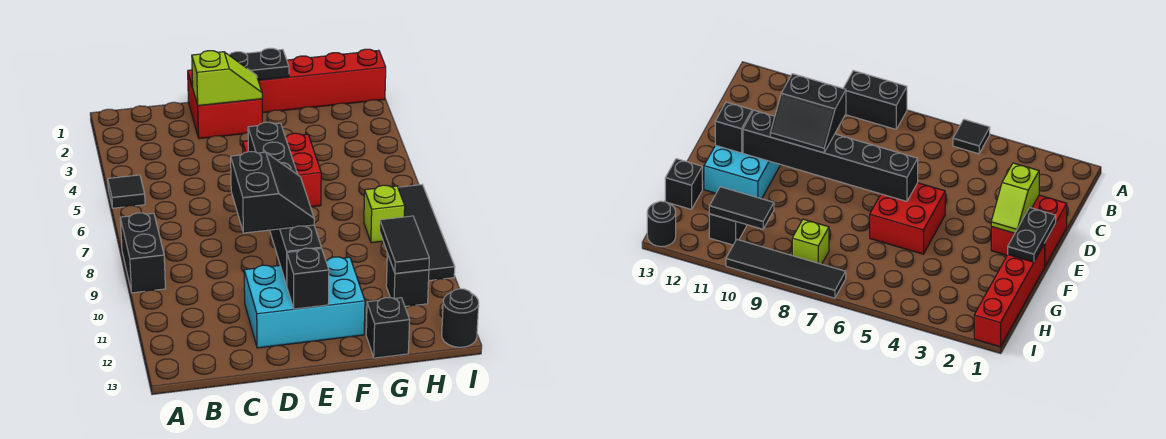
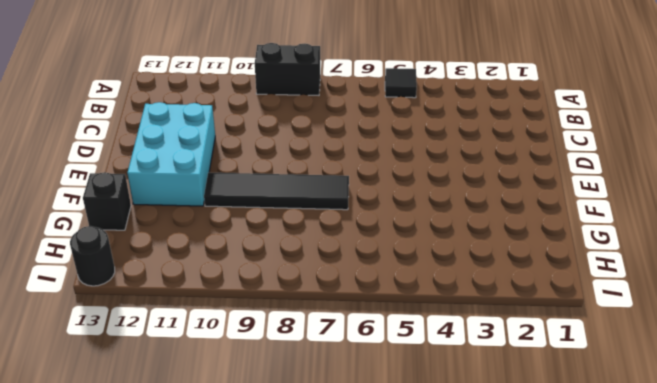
black 1x4 tile [204,173,349,210] -> black 1x4 tile moved to [398,185,455,281]
none -> red 2x2 brick [188,70,262,139]
none -> red 2x2 brick [243,133,321,207]
none -> red 1x4 brick [259,49,386,113]

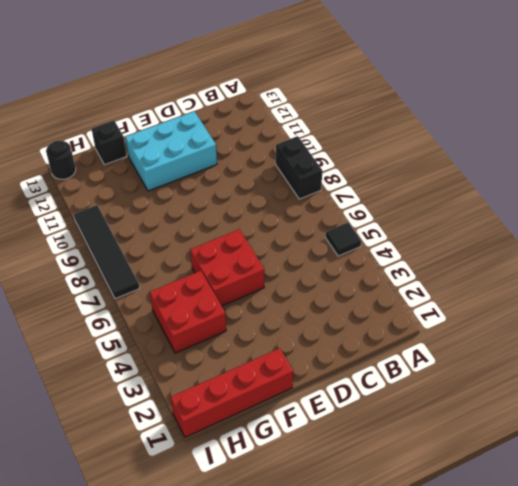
red 2x2 brick [150,271,226,353] -> red 2x2 brick moved to [188,70,262,139]
none -> lime 1x1 brick [364,185,405,243]
none -> black 1x1 brick [386,254,429,306]
none -> lime 1x2 slope [192,51,262,106]

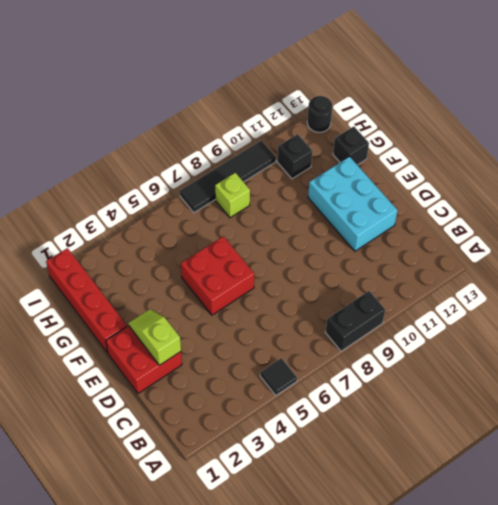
none -> black 1x2 plate [229,48,289,81]
none -> black 1x6 brick [248,122,321,285]
none -> black 1x1 brick [287,248,329,309]

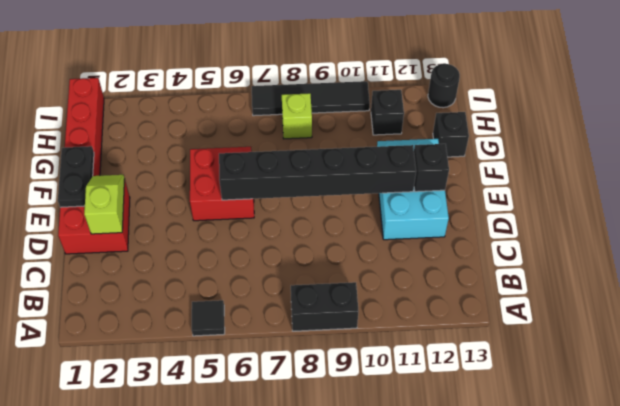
none -> black 1x2 tile [380,216,429,273]
none -> black 2x2 slope [231,152,314,233]

